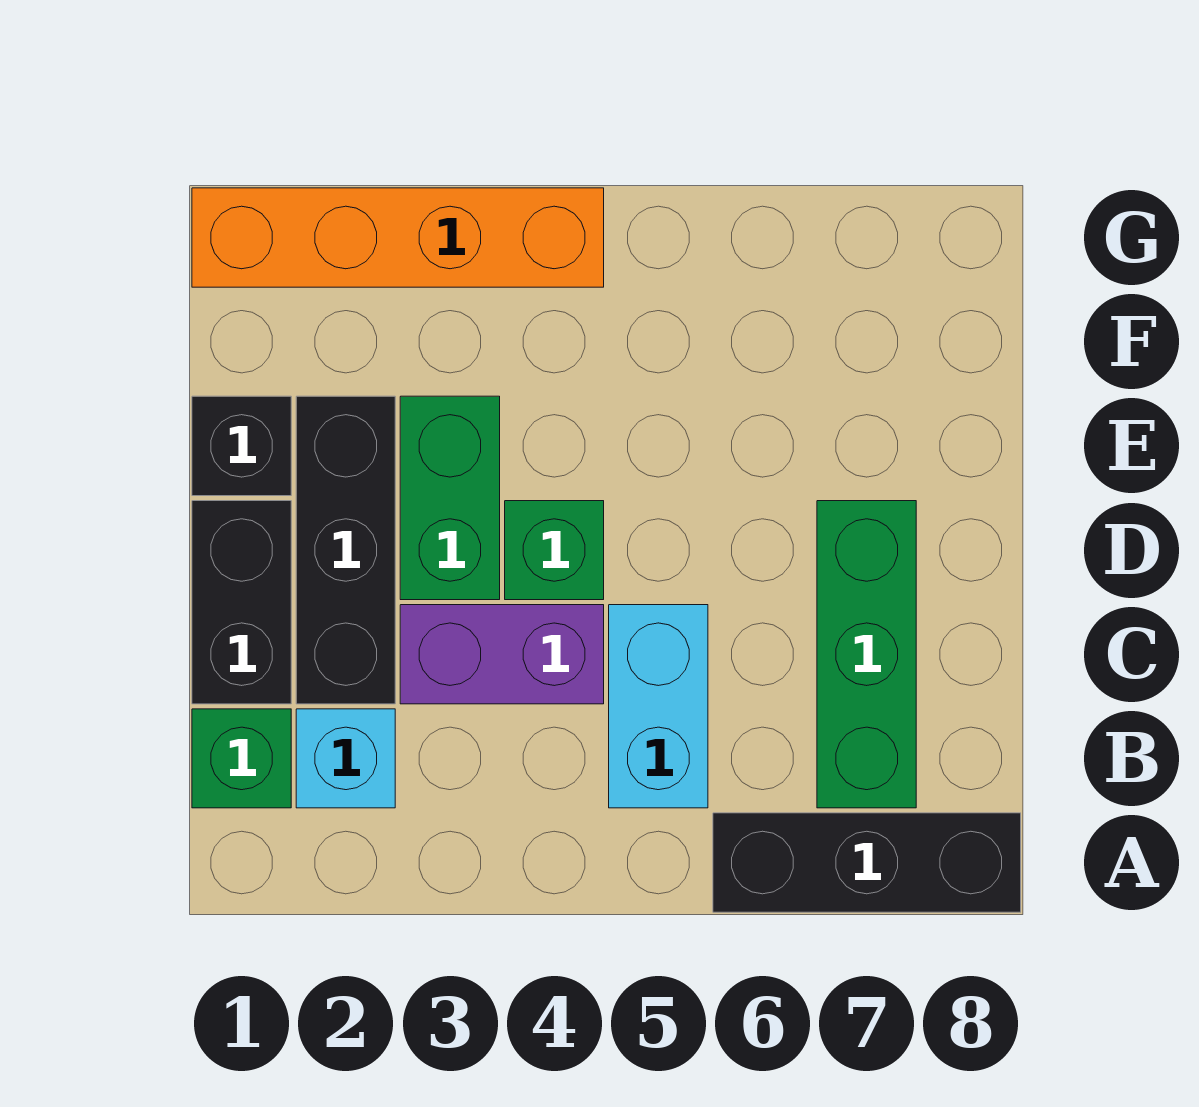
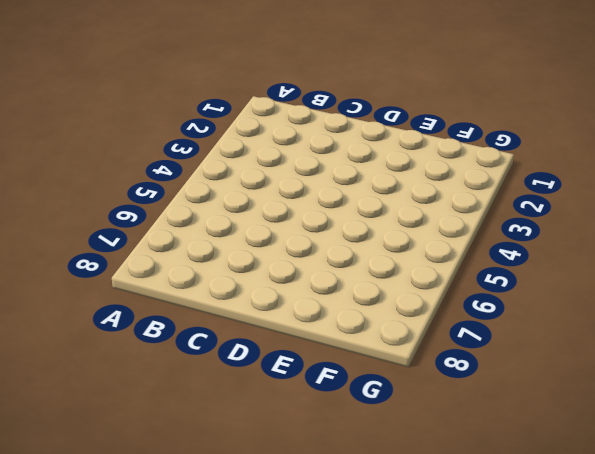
none -> black 1x3 brick [713,813,1021,912]
none -> green 1x1 brick [192,709,291,808]
none -> cyan 1x1 brick [296,709,395,808]

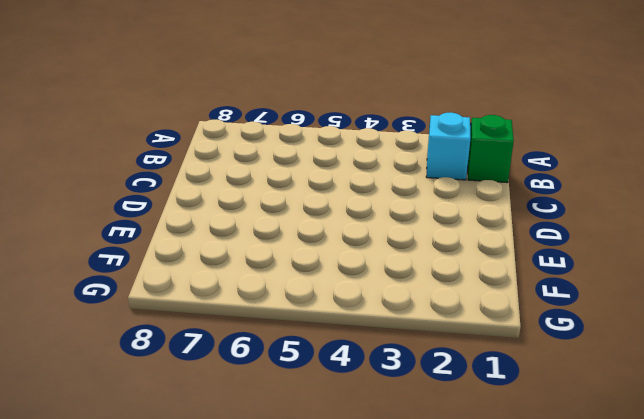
none -> black 1x3 brick [713,813,1021,912]
none -> cyan 1x2 brick [609,605,708,808]
none -> green 1x3 brick [817,501,916,808]

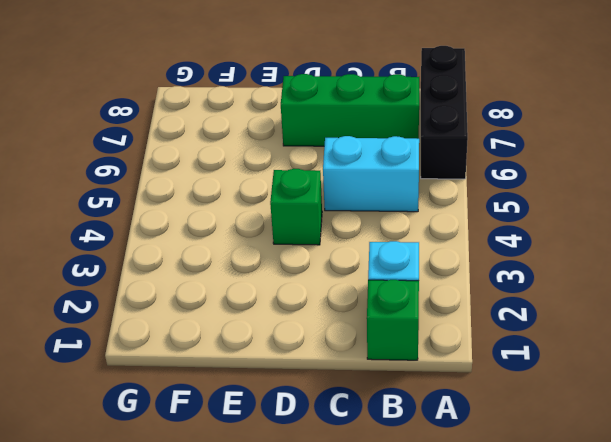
none -> black 1x2 brick [192,501,291,704]
none -> black 1x3 brick [296,396,395,704]
none -> purple 1x2 brick [400,605,604,704]

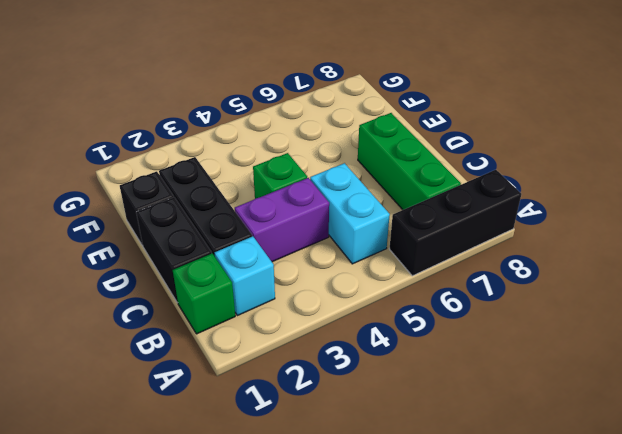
none -> green 1x2 brick [400,396,500,600]
none -> orange 1x4 brick [192,188,604,287]

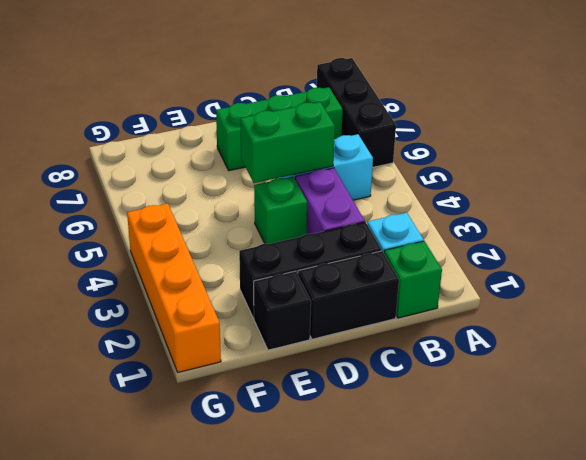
green 1x2 brick [240,102,335,183] -> green 1x2 brick moved to [400,396,500,600]

